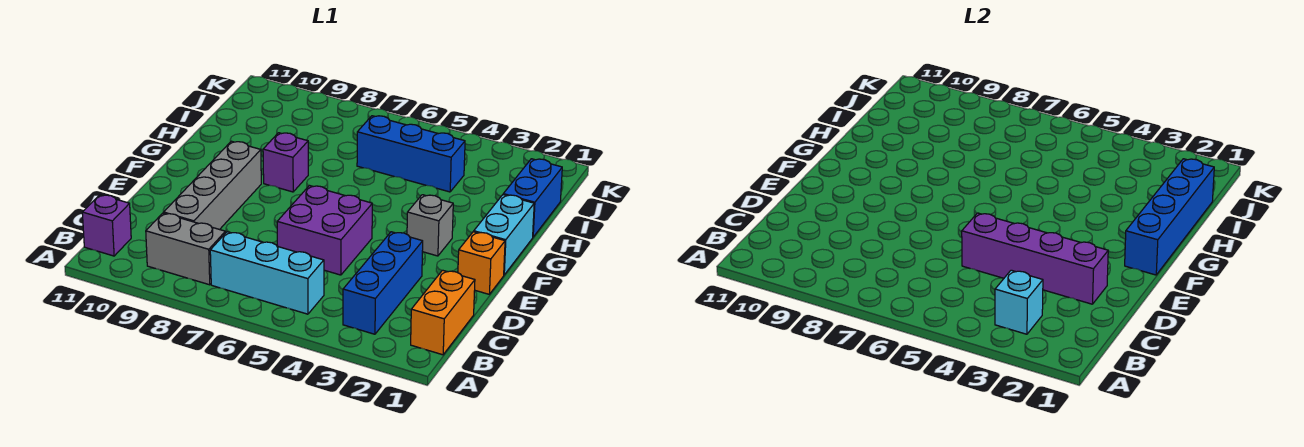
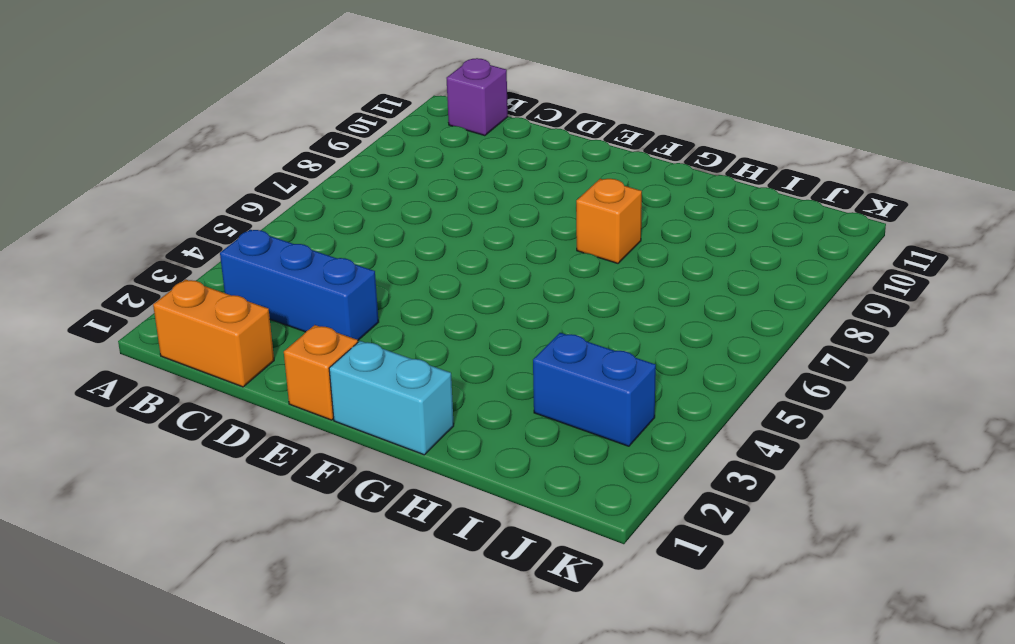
orange 1x1 brick [576,179,642,263] -> purple 1x1 brick [263,133,308,192]
blue 1x2 brick [533,333,656,446] -> blue 1x2 brick moved to [503,159,562,237]
none -> cyan 1x3 brick [210,232,324,314]
none -> grey 1x2 brick [146,213,225,285]
none -> grey 1x4 brick [164,141,261,230]

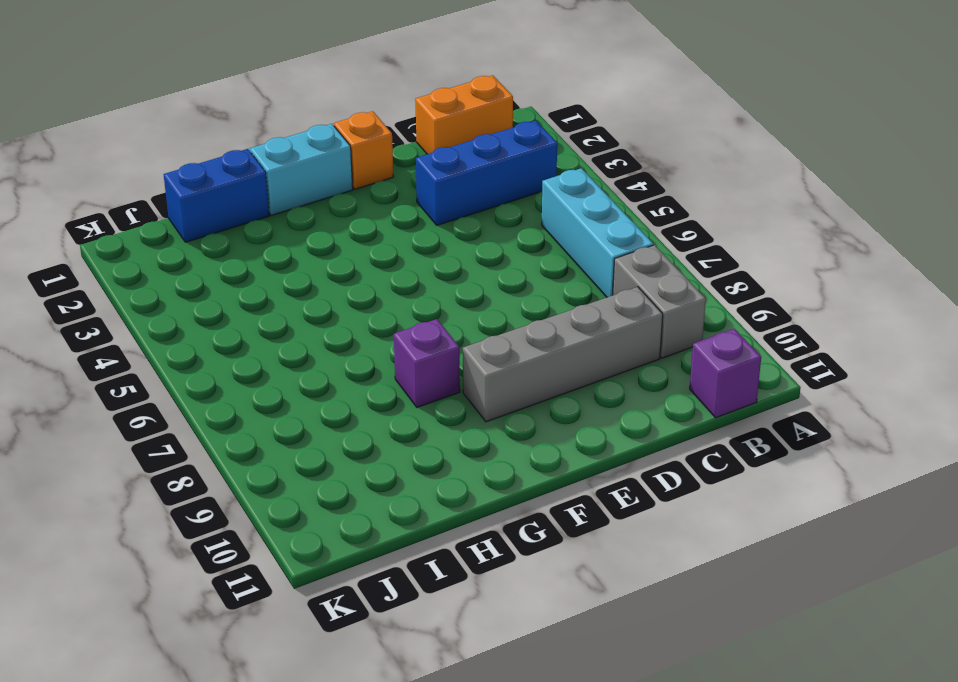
none -> purple 2x2 brick [277,186,372,275]
none -> grey 1x1 brick [407,195,453,256]
none -> blue 1x3 brick [357,116,465,192]

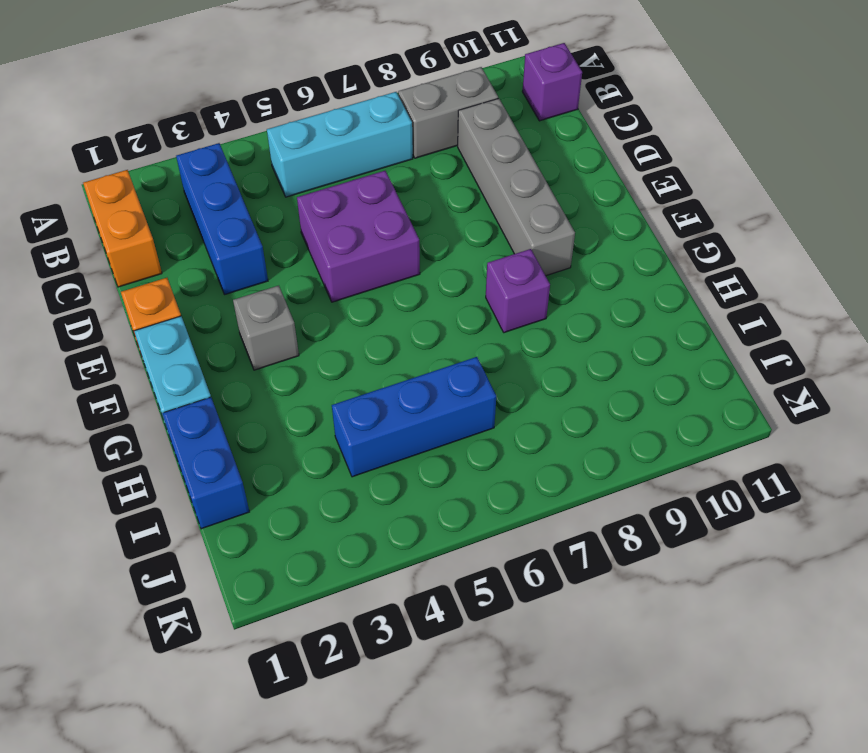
none -> cyan 1x1 brick [995,270,1043,334]
none -> purple 1x4 brick [962,213,1108,304]
none -> blue 1x4 brick [1125,159,1214,275]

